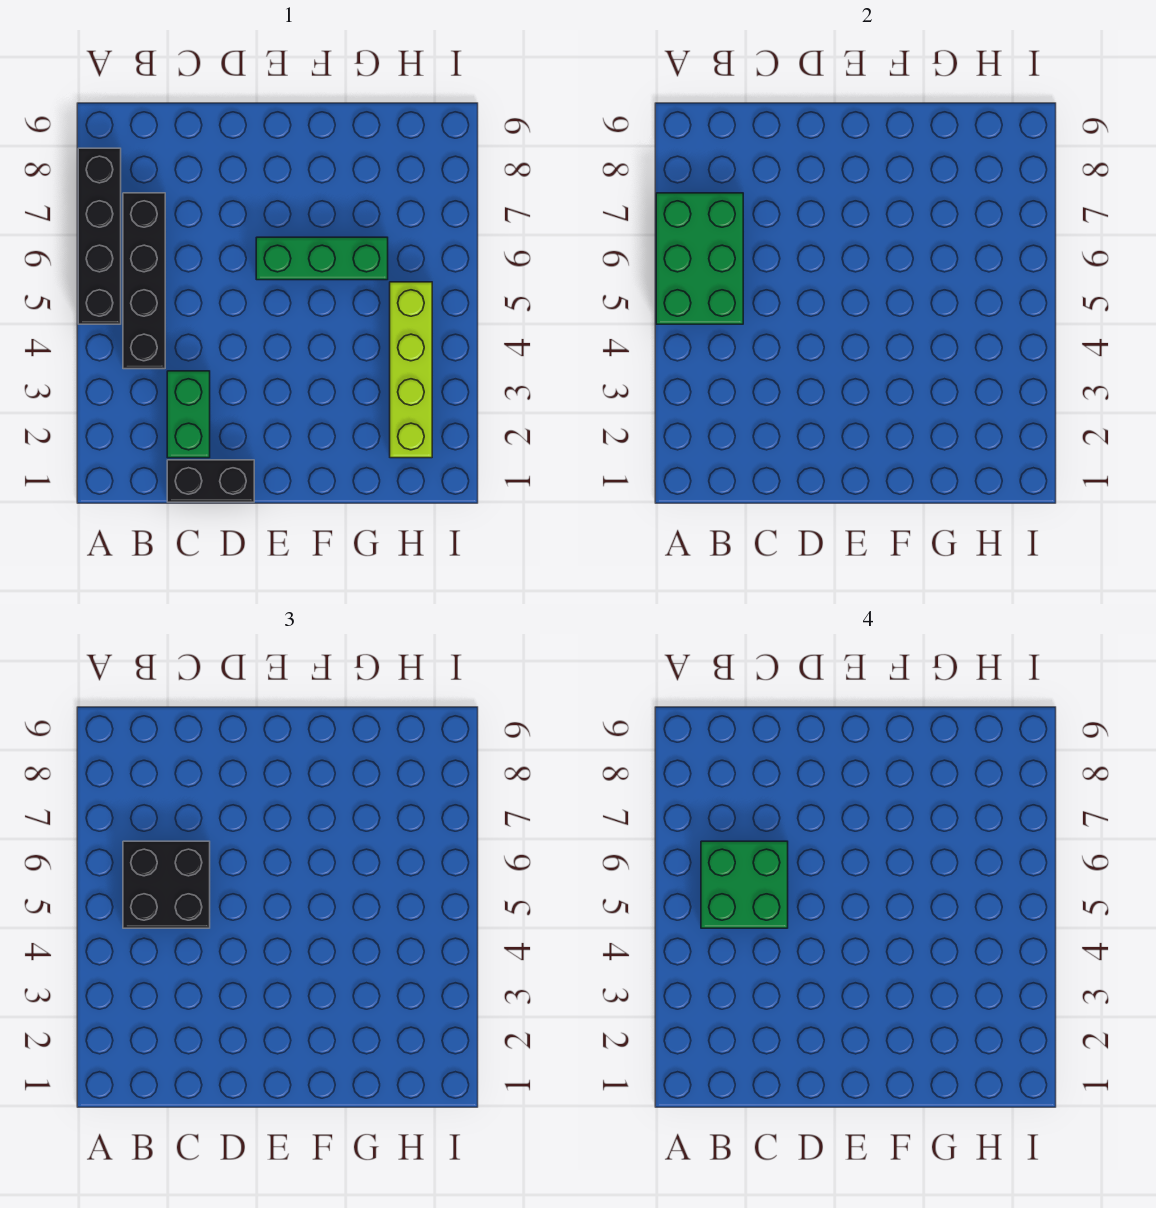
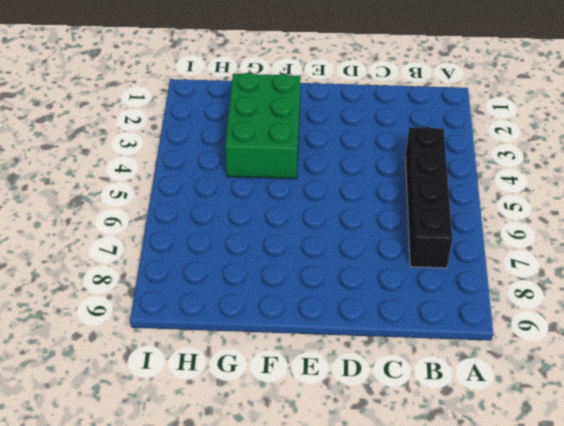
green 2x3 brick [225,73,301,179] -> green 2x3 brick moved to [656,193,743,324]
none -> black 1x4 brick [78,148,121,324]
none -> black 1x2 brick [167,460,254,502]

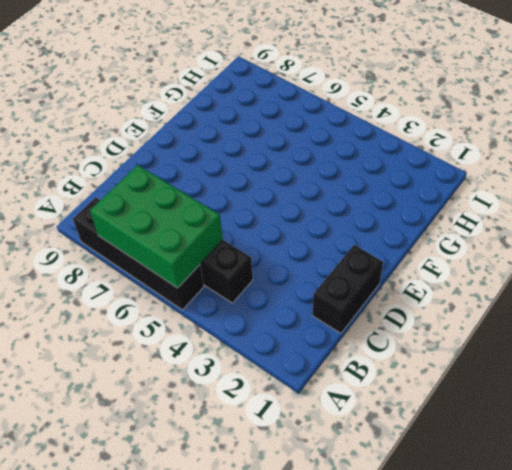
none -> green 1x2 brick [167,371,210,458]
none -> green 1x3 brick [256,237,388,280]

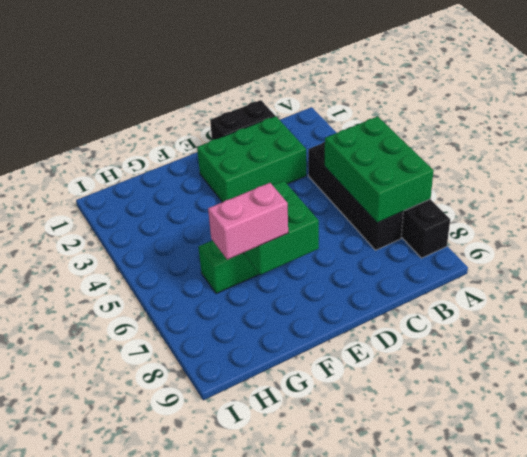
green 2x3 brick [197,116,306,202] -> green 1x2 brick [167,371,210,458]
green 2x2 brick [244,181,319,275] -> green 2x2 brick moved to [701,841,788,928]
pink 1x2 brick [208,183,288,259] -> none
none -> lime 1x4 brick [390,282,432,458]
none -> black 2x2 brick [123,841,210,928]

